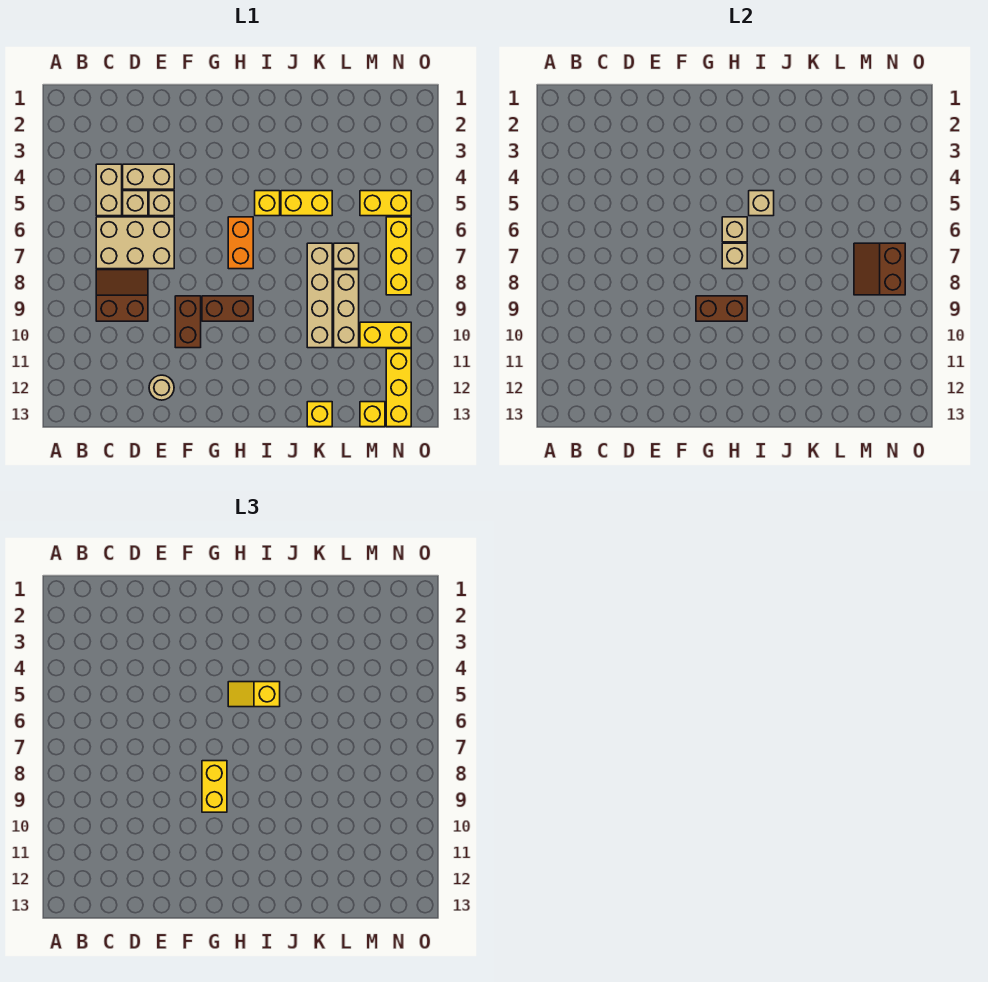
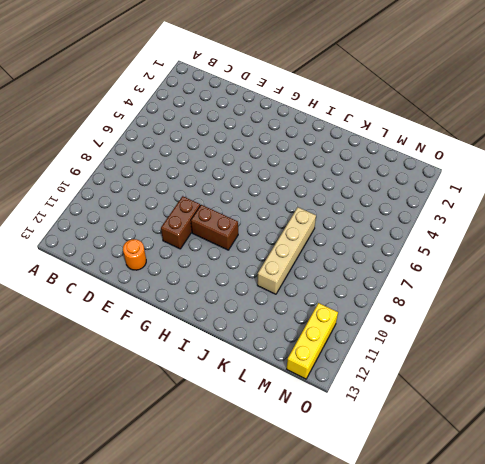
orange 1x1 round brick [123,239,146,270] -> tan 1x1 round brick [149,375,174,400]
none -> tan 1x2 brick [96,164,122,216]
none -> tan 2x3 brick [96,217,174,269]
none -> brown 2x2 slope [96,270,148,321]

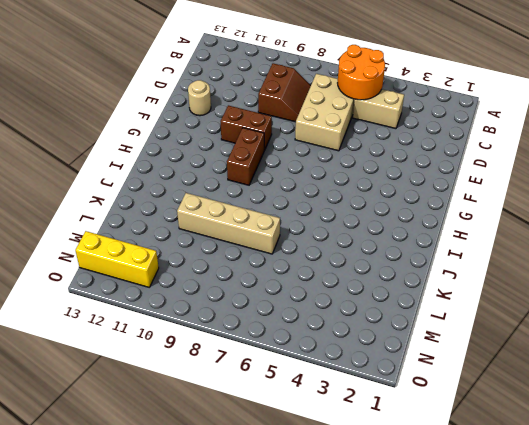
orange 2x2 round brick [338,45,385,100] -> none
none -> tan 1x2 brick [123,164,174,189]
none -> tan 1x1 brick [123,191,148,216]
none -> tan 1x1 brick [149,191,174,216]

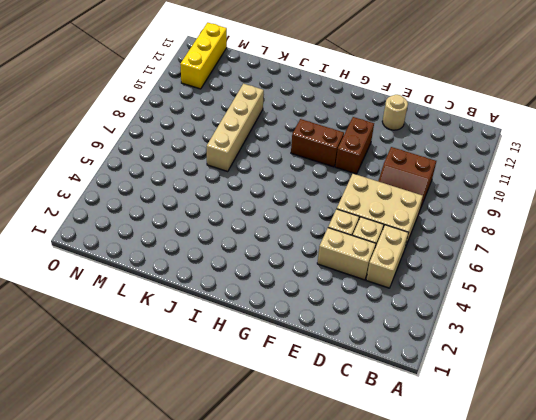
none -> orange 1x2 brick [228,217,253,269]
none -> yellow 1x1 brick [255,191,280,216]
none -> yellow 1x2 brick [281,191,332,216]

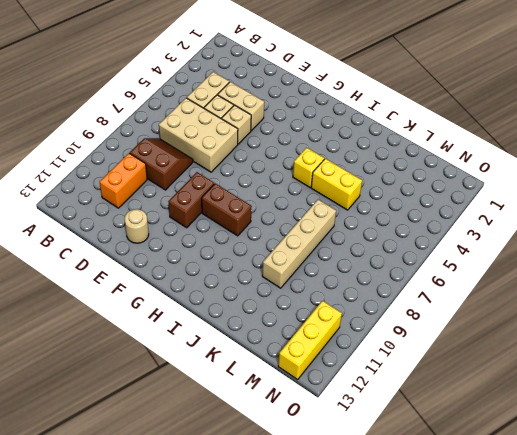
orange 1x2 brick [100,153,147,208] -> orange 1x2 brick moved to [228,217,253,269]
none -> yellow 1x1 brick [307,402,332,427]
none -> tan 1x1 brick [334,243,359,269]
none -> tan 1x3 brick [334,270,359,348]

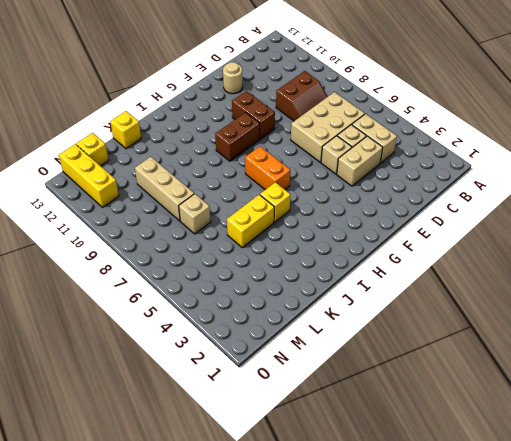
none -> tan 1x4 brick [307,243,332,348]
none -> yellow 1x2 brick [360,191,411,216]
none -> yellow 1x2 brick [360,322,411,348]

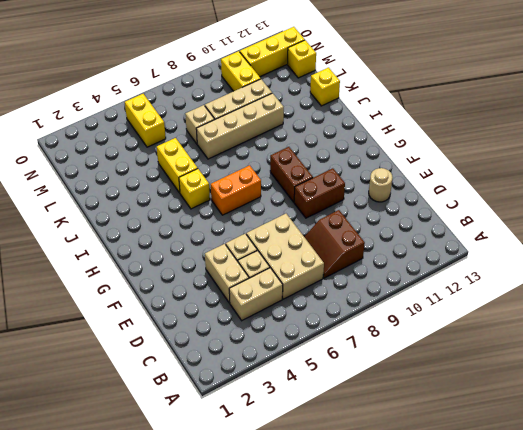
none -> yellow 1x3 brick [386,217,411,295]
none -> brown 1x2 brick [696,296,747,321]
none -> tan 1x1 brick [722,217,747,242]

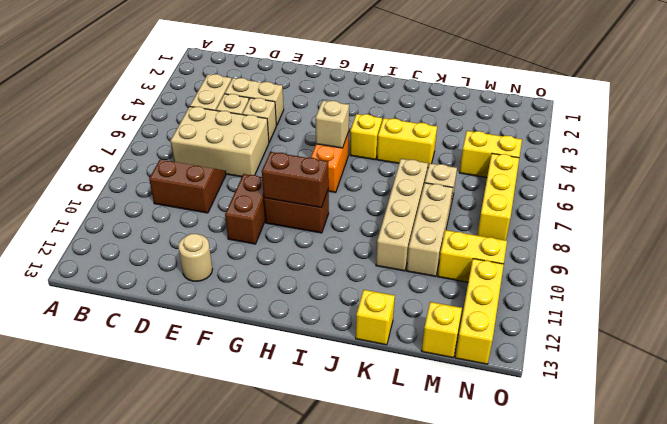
none -> tan 1x1 brick [722,243,747,269]
none -> tan 1x1 brick [749,191,774,216]
none -> brown 2x2 slope [854,243,905,295]

